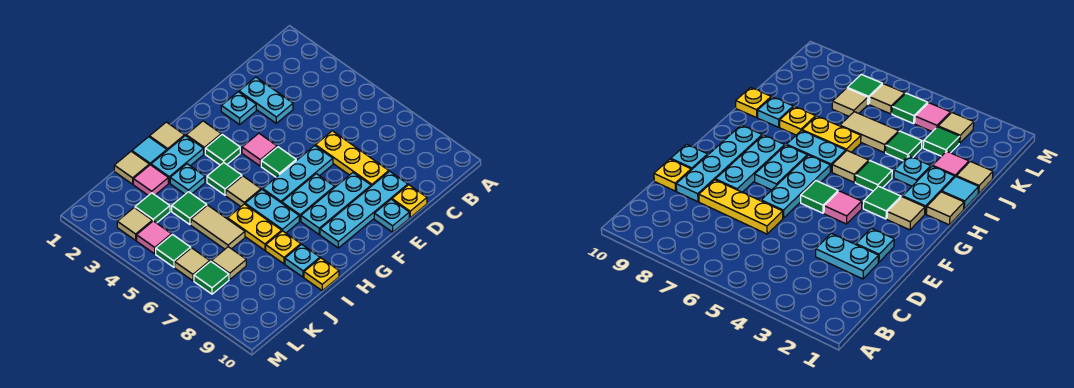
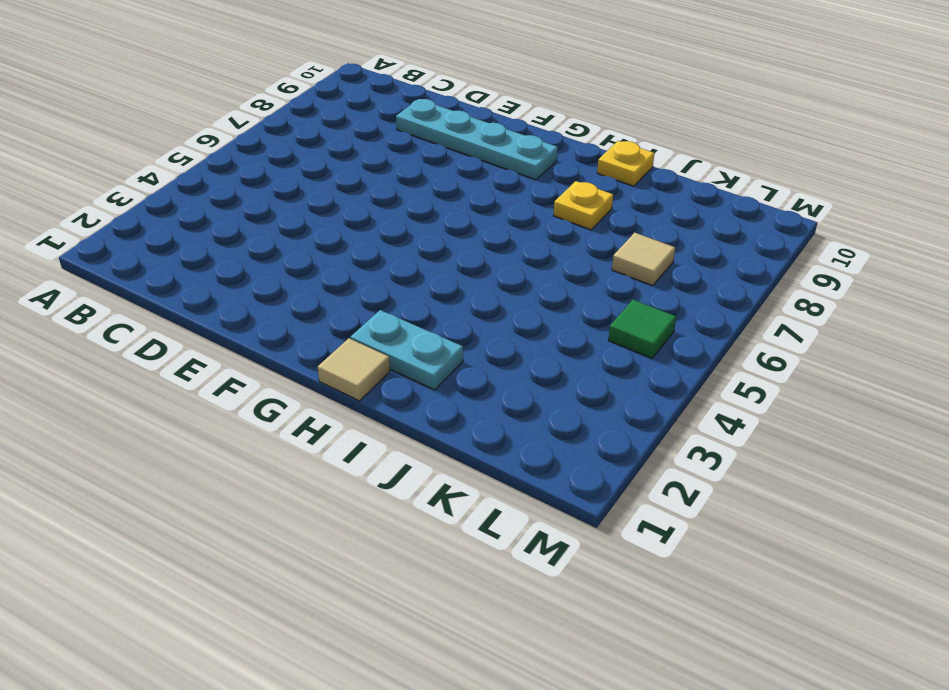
none -> cyan 1x2 plate [239,77,293,123]
none -> yellow 1x3 plate [316,131,389,186]
none -> yellow 1x1 plate [392,185,427,217]
none -> cyan 1x1 plate [221,92,256,124]

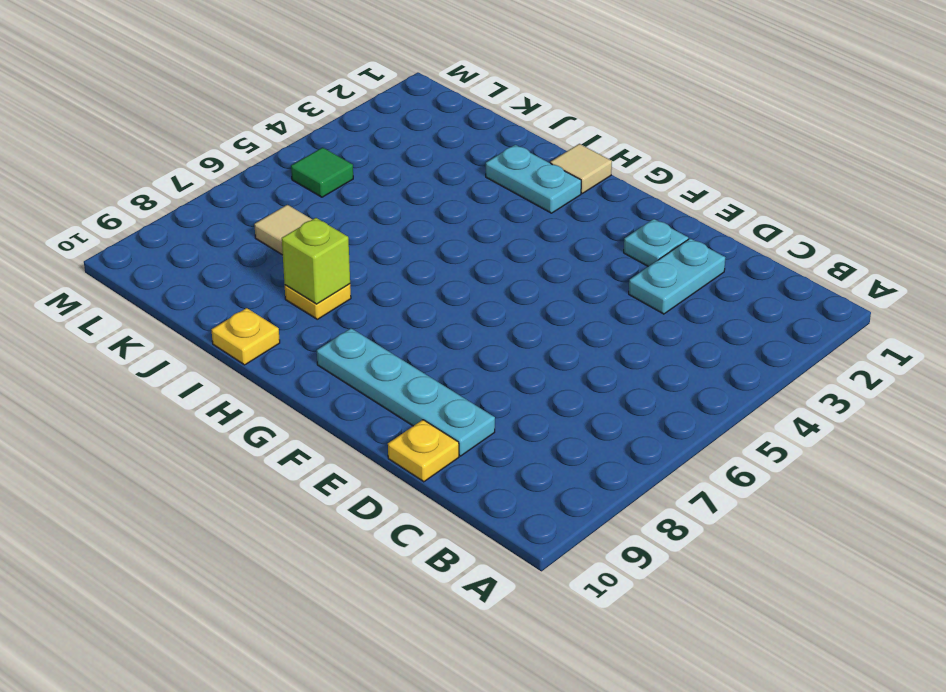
lime 1x1 brick [282,218,350,304] -> none
none -> yellow 1x3 plate [316,131,389,186]
none -> cyan 1x3 plate [263,146,333,203]
none -> cyan 1x3 plate [301,173,371,234]
none -> cyan 1x1 plate [374,199,409,232]

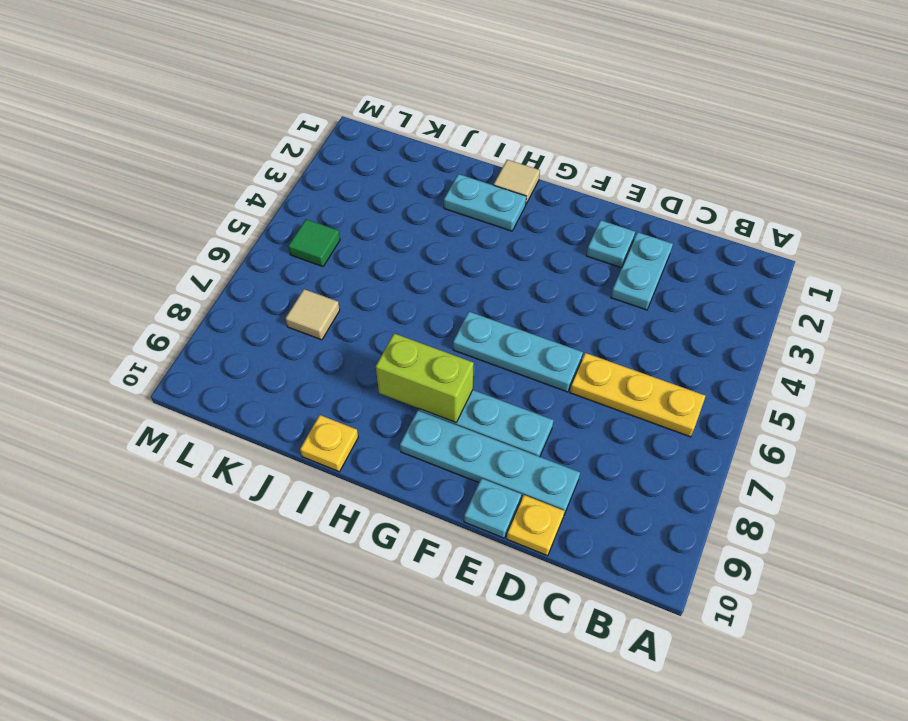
yellow 1x3 plate [570,353,705,437] -> yellow 1x3 plate turned to [316,131,389,186]
lime 1x2 brick [376,333,474,423] -> none
none -> pink 1x1 tile [242,133,277,166]
none -> green 1x1 tile [261,147,296,177]
none -> cyan 1x2 plate [282,174,334,221]
none -> tan 1x1 tile [186,121,221,154]

